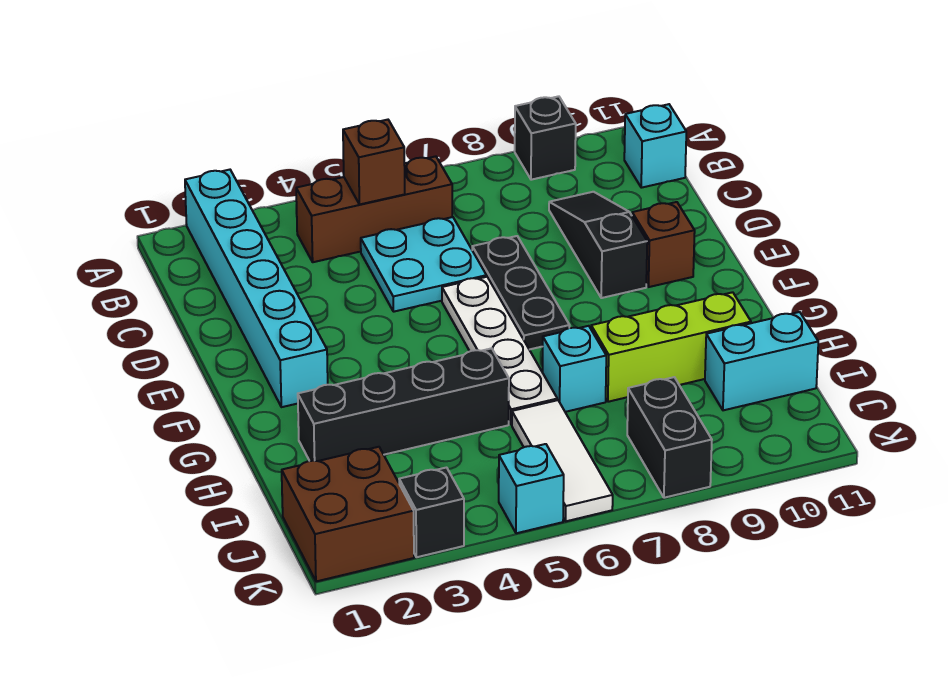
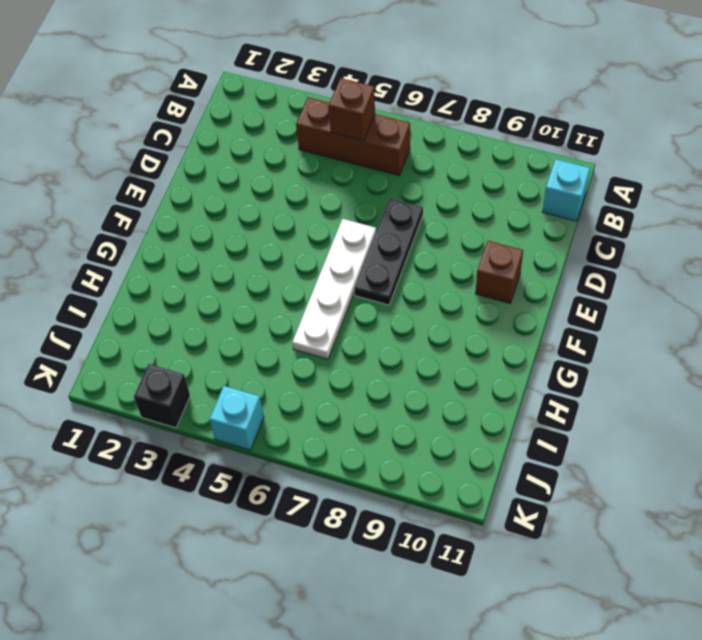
none -> cyan 1x6 brick [185,170,328,407]
none -> black 1x1 brick [515,96,576,180]
none -> cyan 2x2 plate [361,217,487,312]

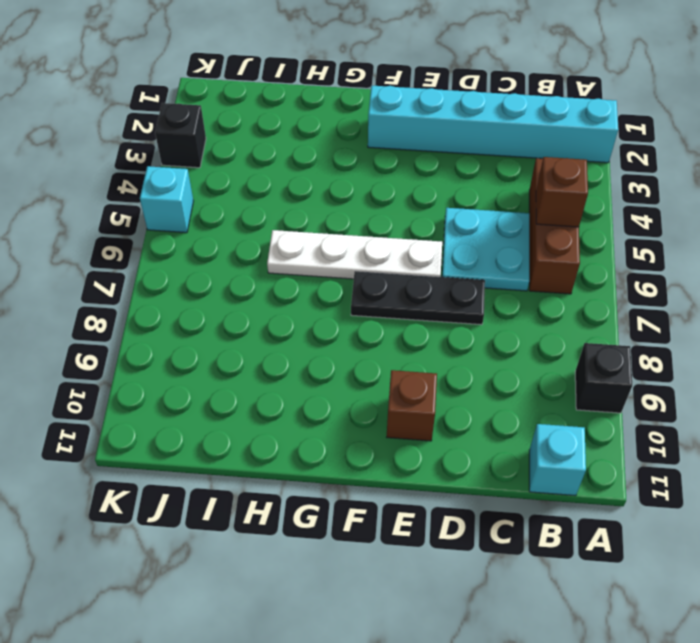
none -> black 1x3 slope [549,192,647,298]
none -> black 1x4 brick [298,348,509,461]
none -> cyan 1x1 brick [543,326,606,412]

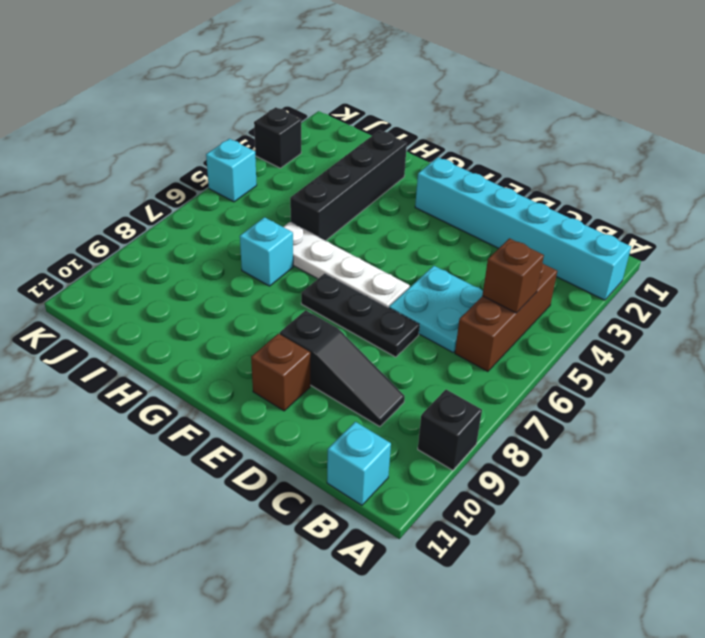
none -> lime 1x3 brick [591,292,751,402]
none -> white 1x3 tile [512,400,613,521]
none -> cyan 1x2 brick [705,312,818,410]

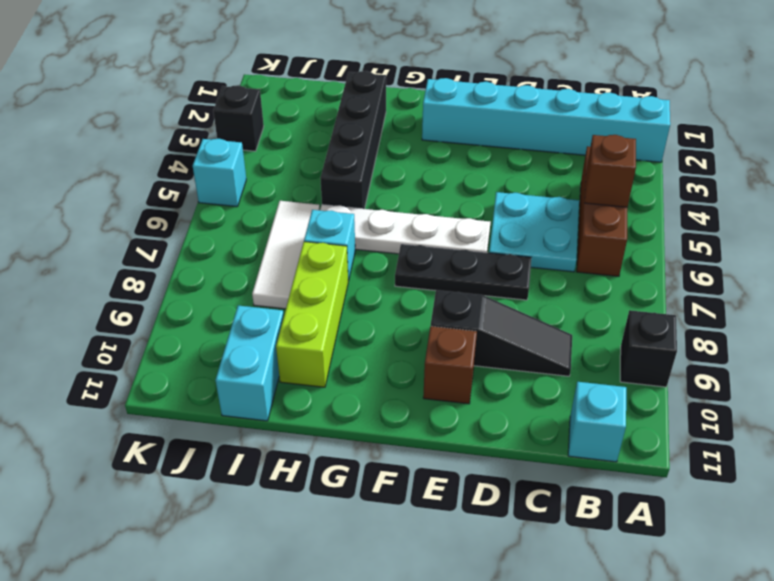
white 1x3 tile [252,201,320,309] -> white 1x3 tile turned to [512,400,613,521]
none -> brown 2x2 brick [282,447,414,581]
none -> black 1x2 brick [627,377,712,498]

